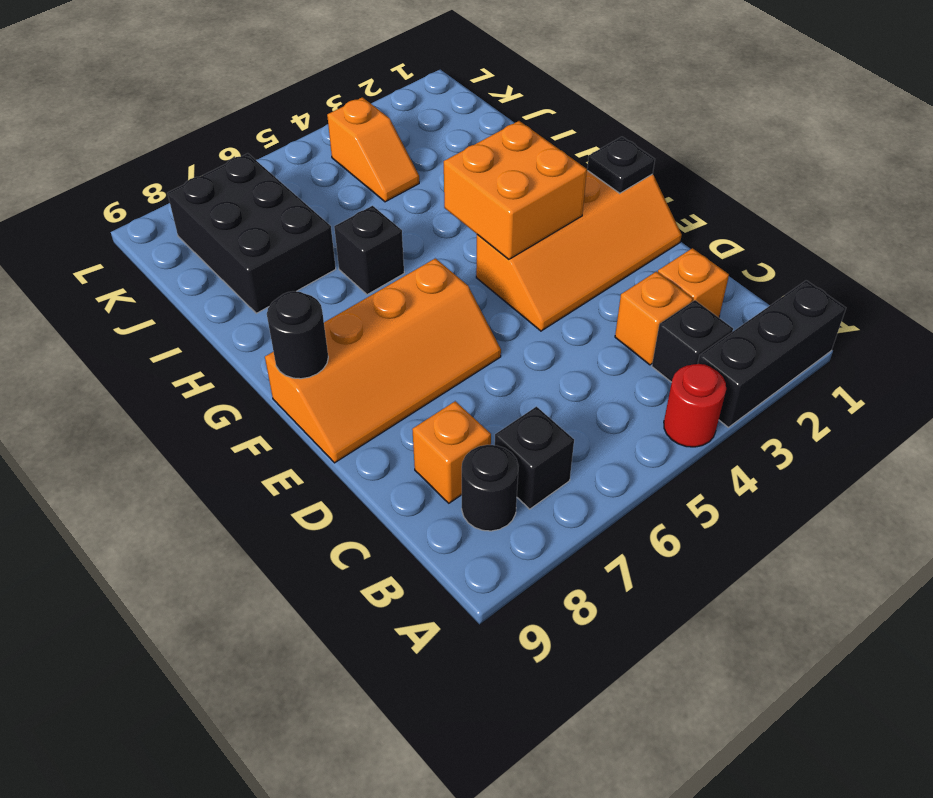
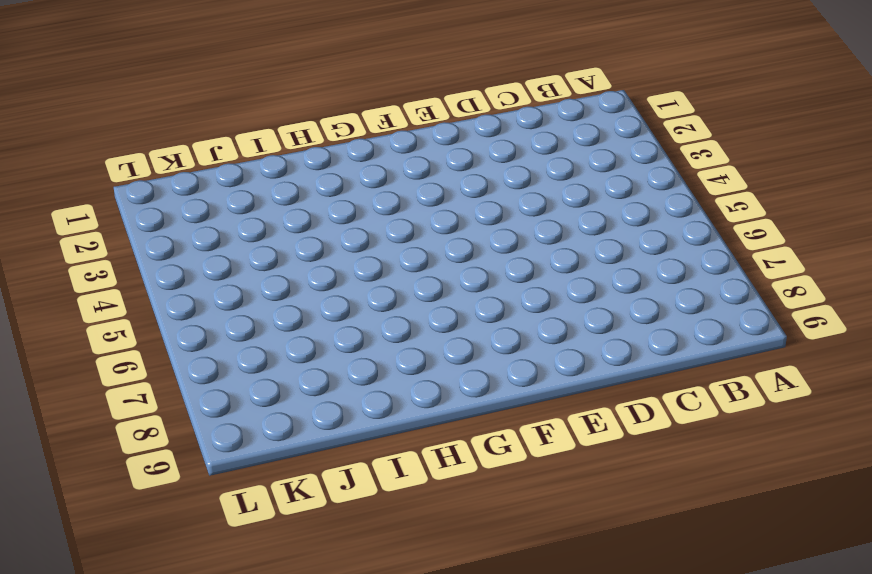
none -> black 1x3 brick [698,280,846,427]
none -> red 1x1 round brick [664,364,726,447]
none -> black 1x1 brick [652,300,733,382]

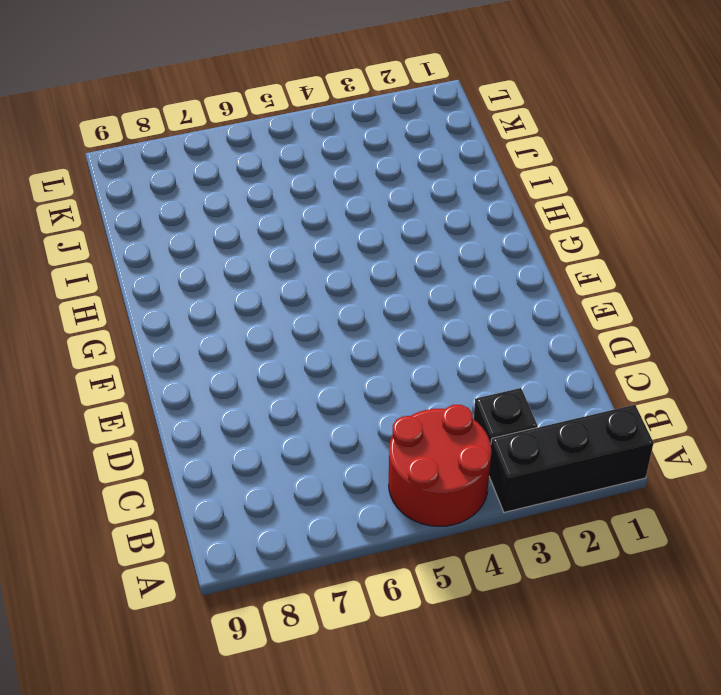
red 2x2 round brick [389,405,492,526] -> red 1x1 round brick [664,364,726,447]
none -> black 1x1 brick [495,407,574,509]
none -> black 1x1 round brick [462,445,518,531]
none -> orange 1x1 brick [658,248,729,317]

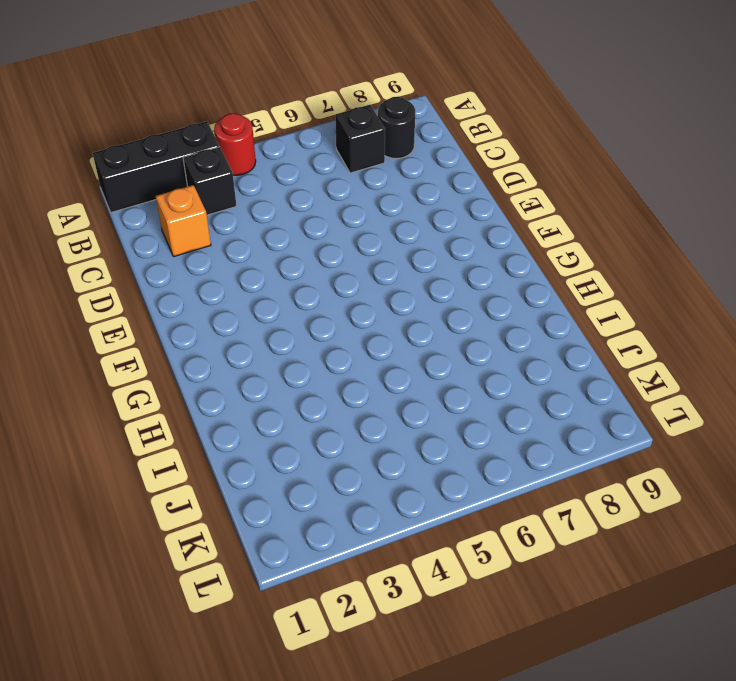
none -> orange 1x1 brick [615,271,693,365]
none -> orange 1x1 brick [412,401,491,503]
none -> orange 2x4 slope [476,171,682,331]

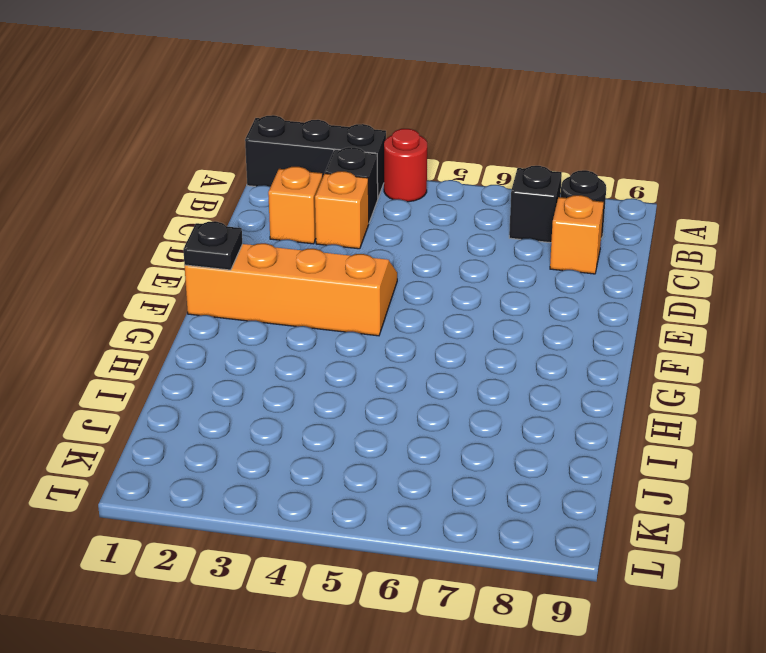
none -> orange 2x4 slope [265,258,501,463]
none -> black 1x1 brick [334,206,404,295]
none -> black 2x3 brick [167,153,336,313]

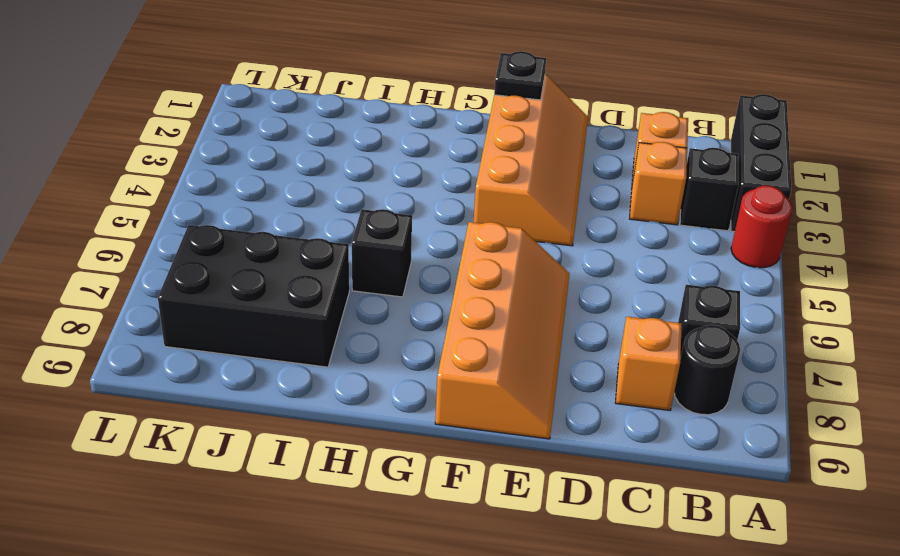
none -> orange 1x2 slope [327,97,419,202]
none -> orange 2x2 brick [444,121,587,259]
none -> black 1x1 round brick [267,291,328,379]

